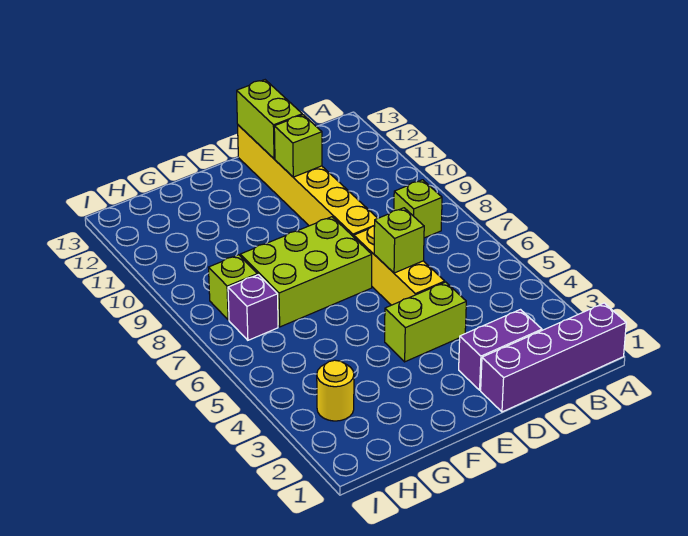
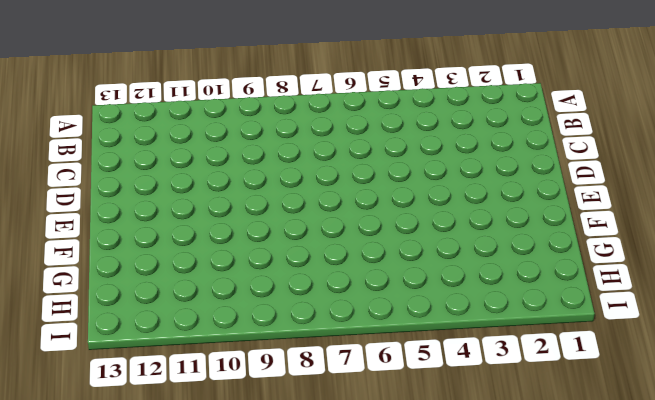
none -> purple 1x4 brick [481,303,626,412]
none -> lime 1x1 brick [394,180,442,238]
none -> purple 1x2 brick [459,310,542,390]

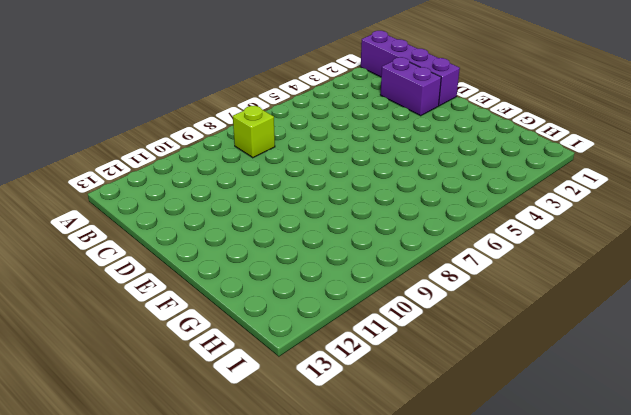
none -> lime 1x2 brick [385,282,466,362]
none -> yellow 1x3 brick [354,226,445,305]
none -> yellow 1x6 brick [238,125,378,237]

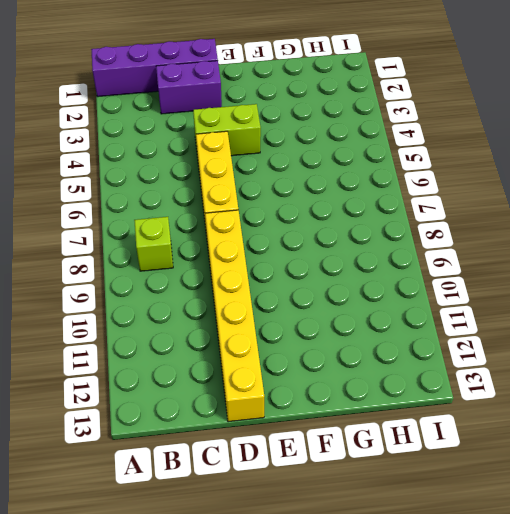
none -> lime 2x3 brick [240,217,372,327]
none -> yellow 1x1 round brick [317,360,354,421]
none -> purple 1x1 brick [228,275,278,340]

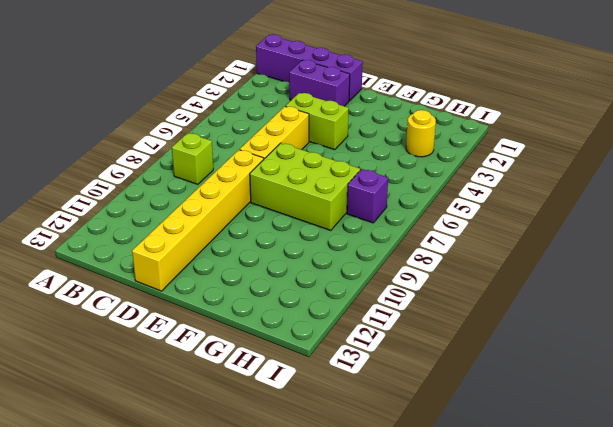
none -> lime 1x1 brick [208,255,258,320]
none -> lime 1x1 brick [374,208,424,273]
none -> lime 1x1 brick [274,115,322,177]

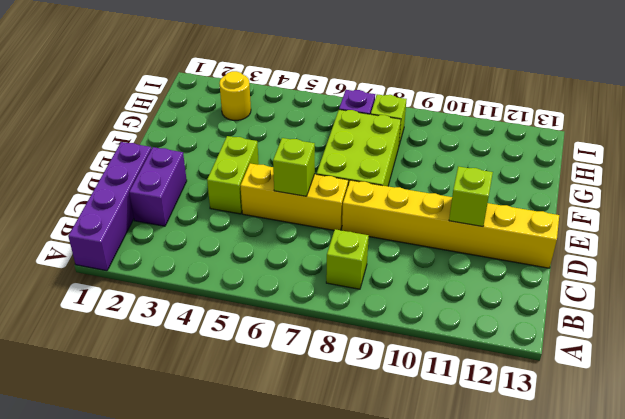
none -> lime 1x2 brick [237,80,302,159]

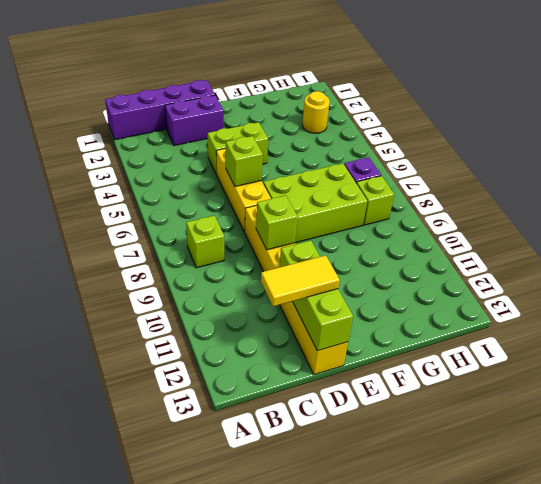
yellow 1x2 tile [261,255,340,306] -> none
lime 1x1 brick [256,195,298,250] -> none

